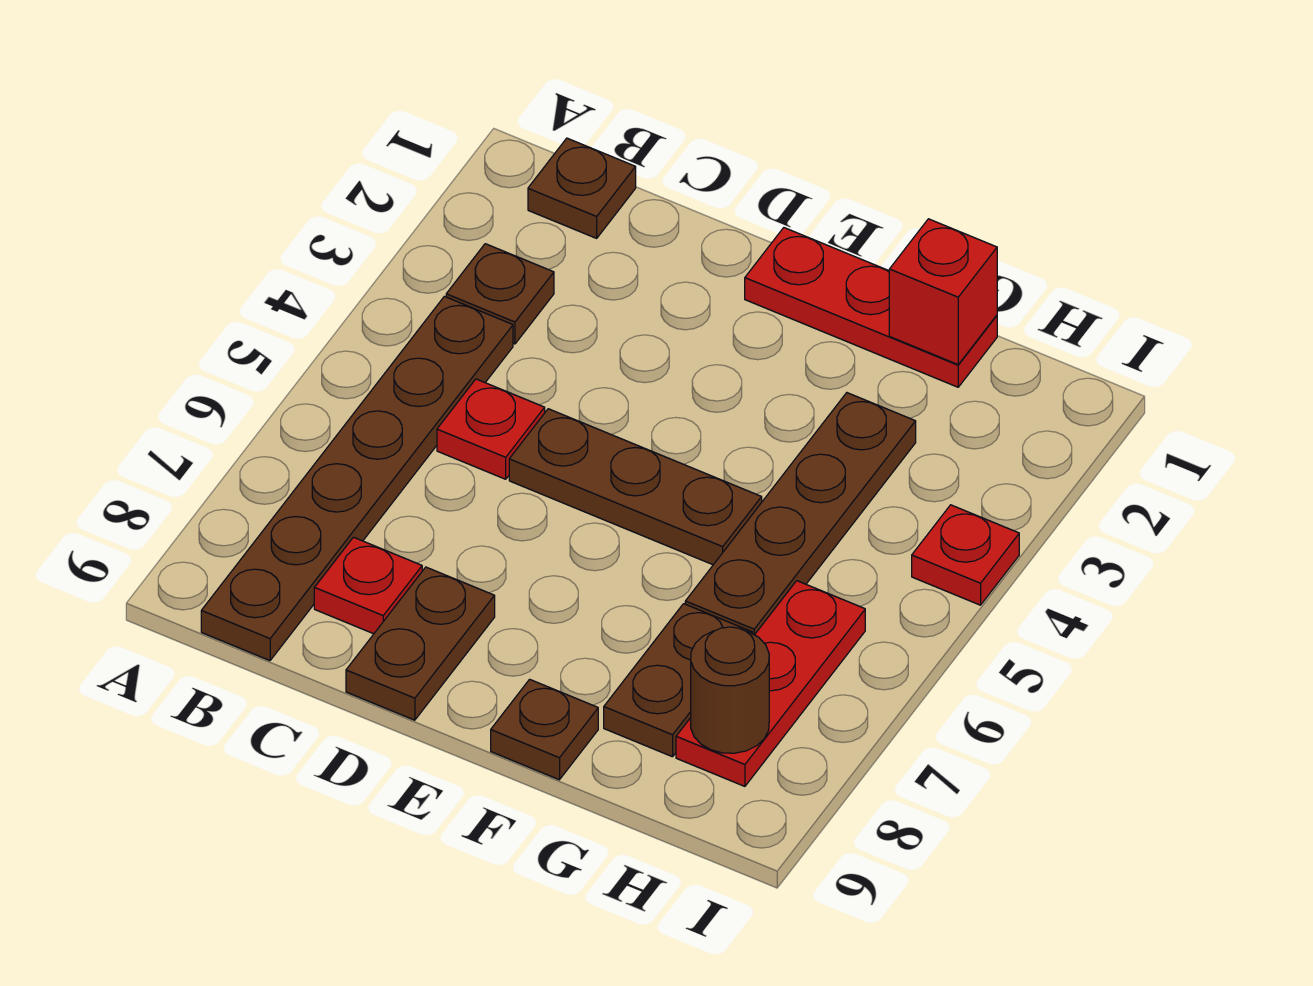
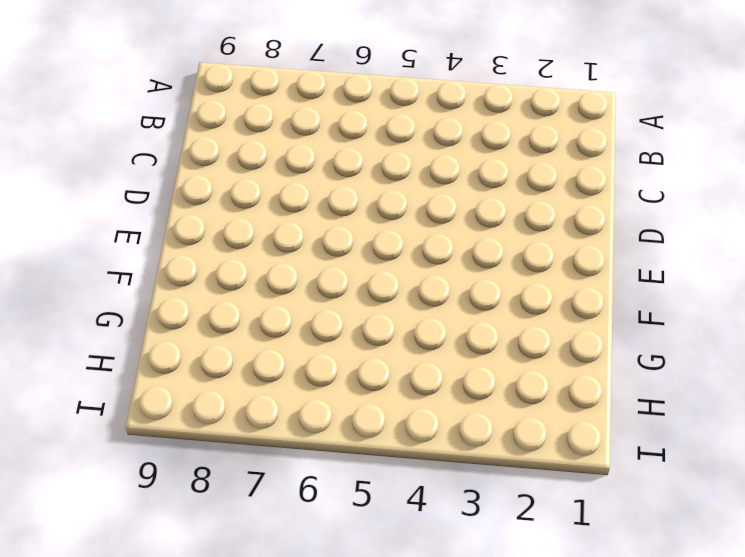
none -> brown 1x1 plate [528,138,636,238]
none -> brown 1x1 plate [446,244,554,344]
none -> brown 1x6 plate [201,296,513,660]

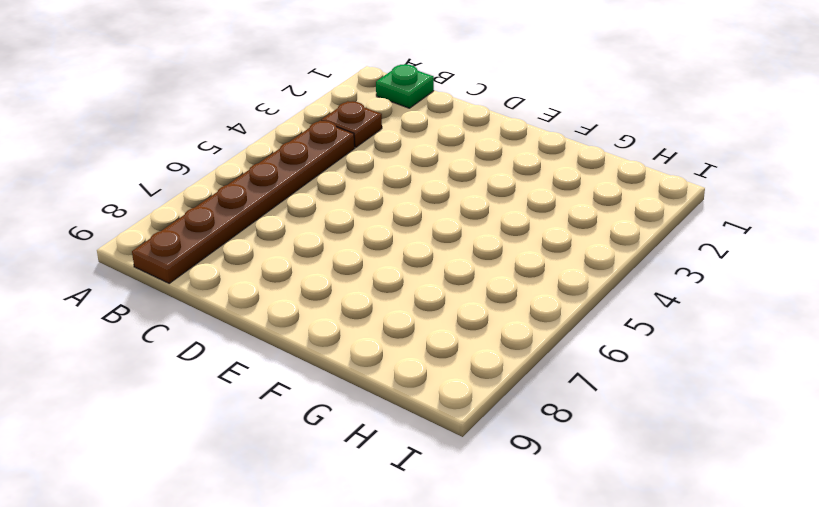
green 1x1 plate [376,64,434,108] -> brown 1x1 plate [528,138,636,238]
none -> red 1x1 plate [437,379,545,479]
none -> red 1x1 plate [314,537,422,634]
none -> brown 1x3 plate [509,409,762,565]

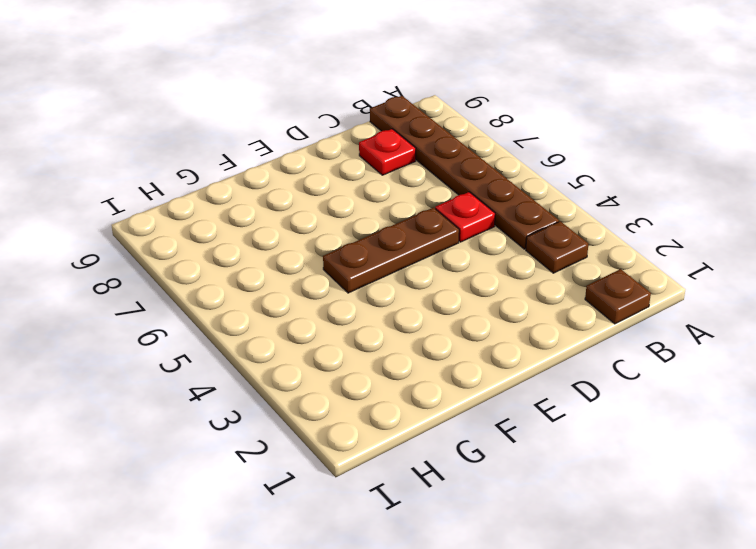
none -> brown 1x2 plate [346,567,495,720]
none -> red 1x3 plate [745,228,997,387]
none -> brown 1x1 plate [491,679,598,780]

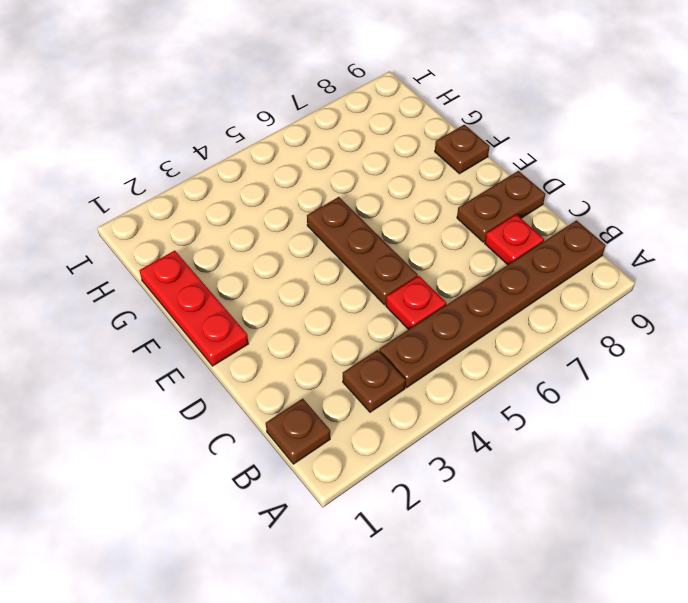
none -> brown 1x4 plate [685,393,916,635]
none -> brown 1x2 plate [604,604,752,757]
none -> red 1x3 plate [676,581,865,786]

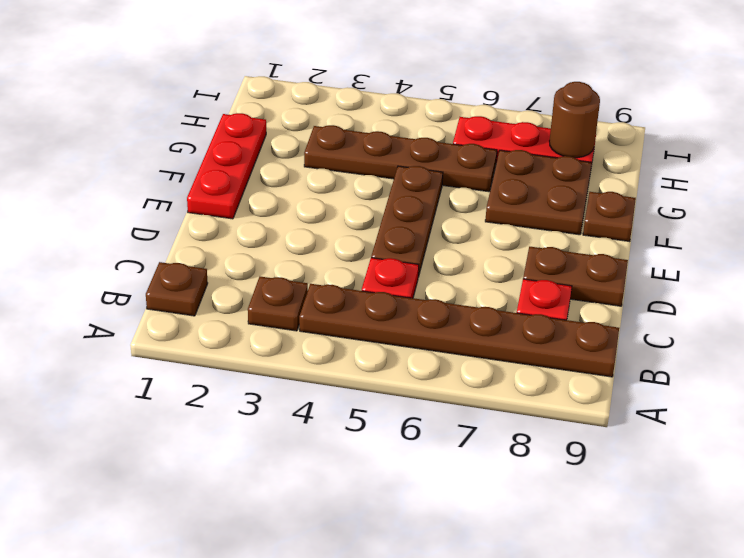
brown 2x2 plate [485,150,592,235] -> brown 1x2 plate [604,604,752,757]
none -> red 1x1 plate [912,505,1019,605]
none -> red 1x1 brick [889,219,997,364]

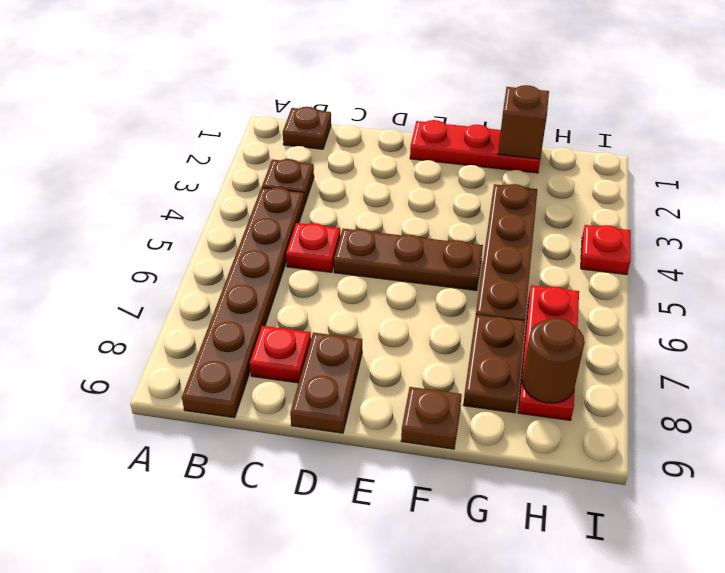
brown 1x1 brick [498,85,549,159] -> red 1x1 brick [889,219,997,364]

